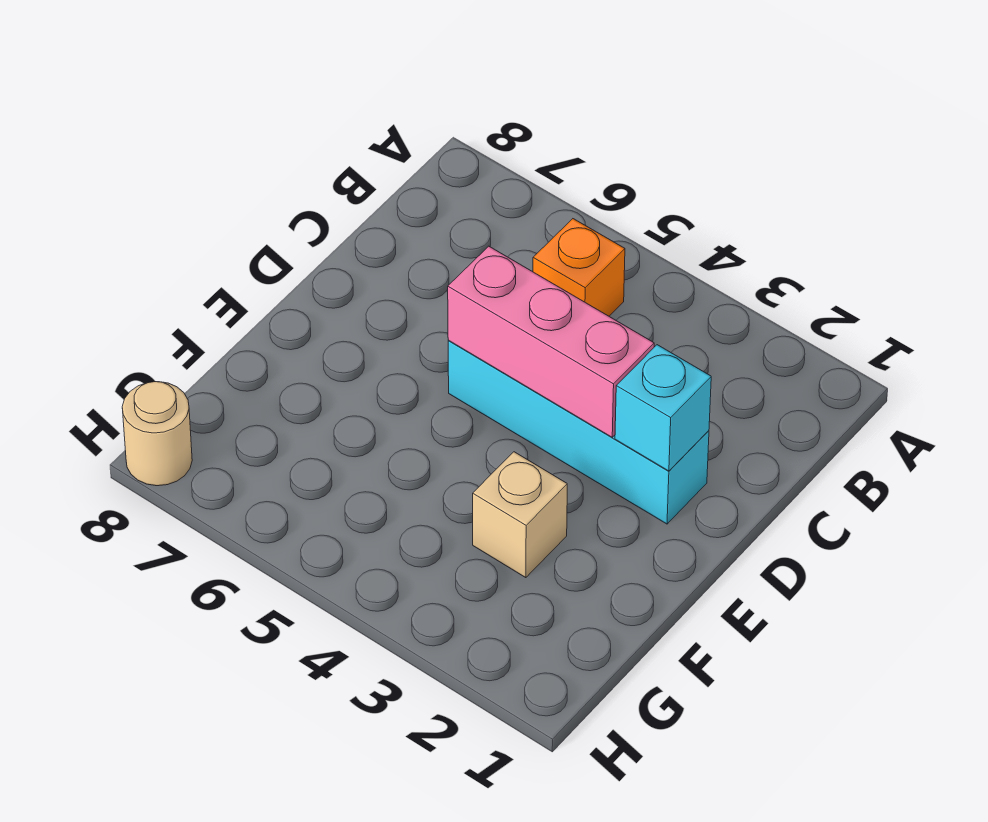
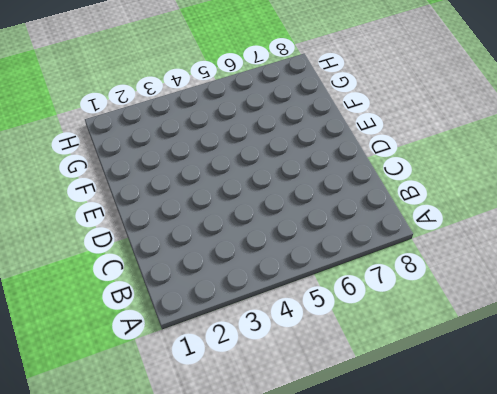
none -> orange 1x1 brick [533,219,625,316]
none -> cyan 1x4 brick [448,340,709,524]

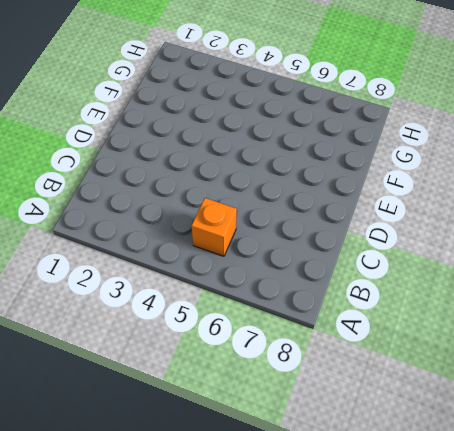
none -> cyan 1x4 brick [448,340,709,524]
none -> tan 1x1 brick [473,452,567,578]

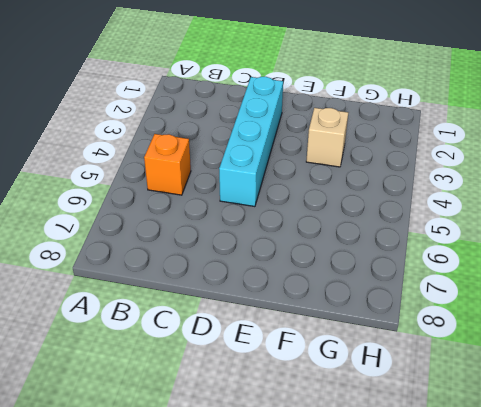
none -> tan 1x1 round brick [122,382,192,486]
none -> cyan 1x1 brick [615,345,711,471]

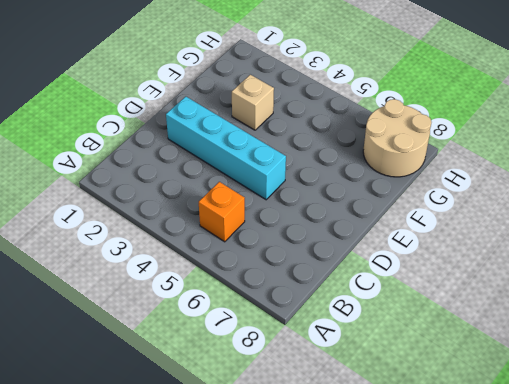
tan 2x2 round brick [363,99,431,177] -> tan 1x1 round brick [122,382,192,486]
none -> cyan 1x1 brick [615,345,711,471]
none -> pink 1x3 brick [448,246,654,437]

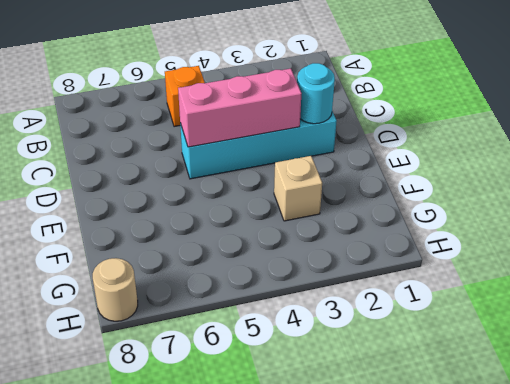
cyan 1x1 round brick [297,63,335,124] -> cyan 1x1 brick [615,345,711,471]

